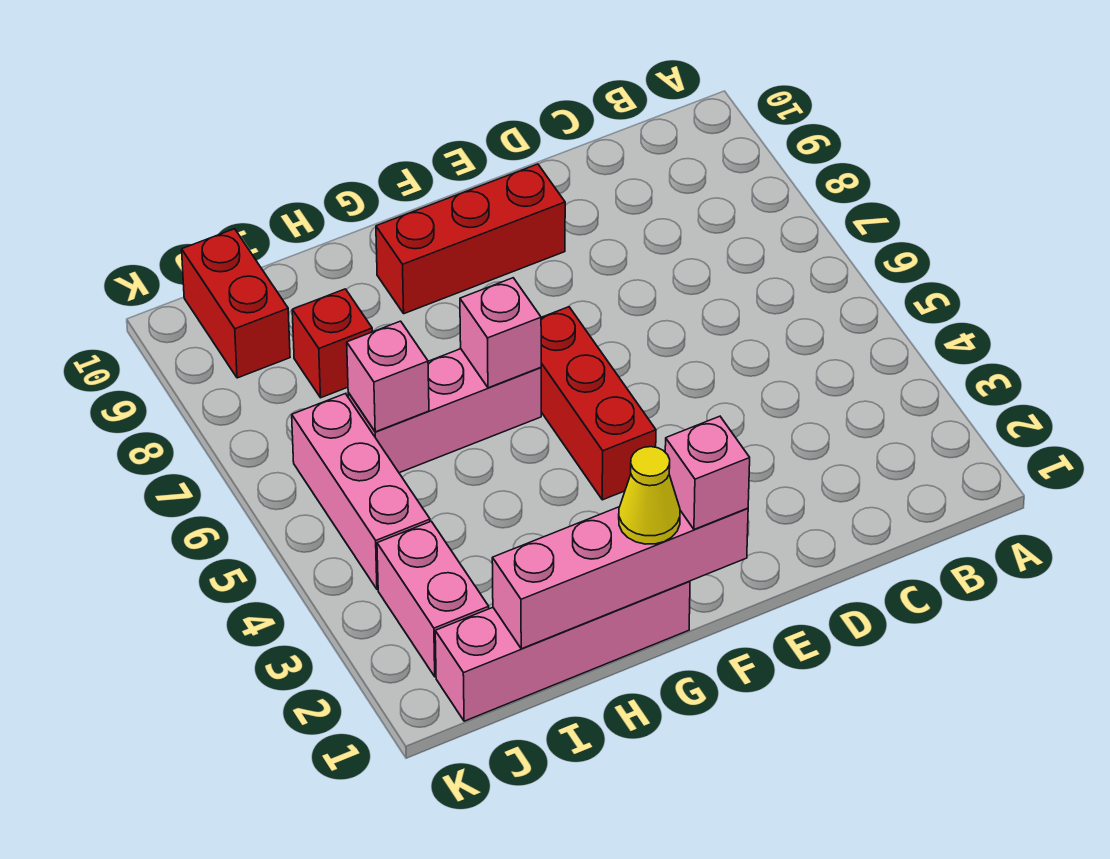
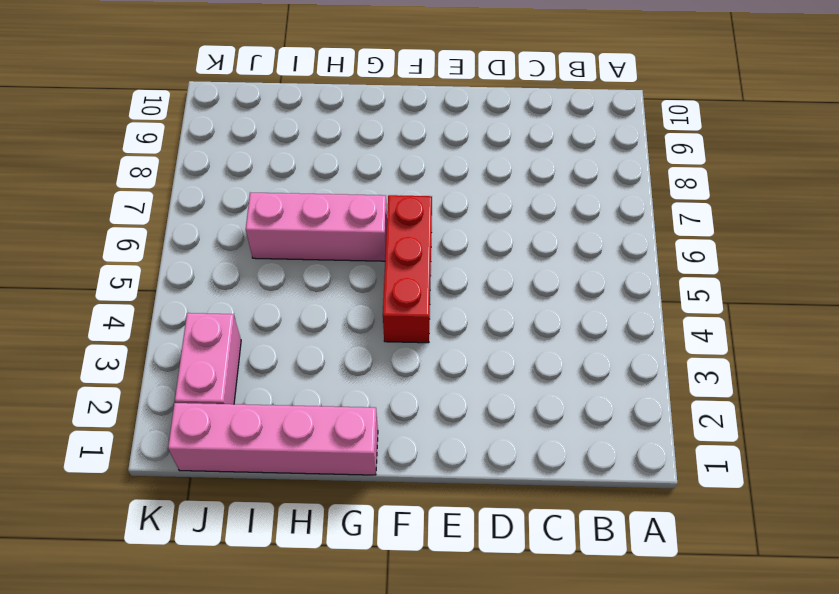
none -> red 1x3 brick [376,164,565,314]
none -> red 1x1 brick [292,289,372,398]
none -> pink 1x3 brick [292,394,430,589]

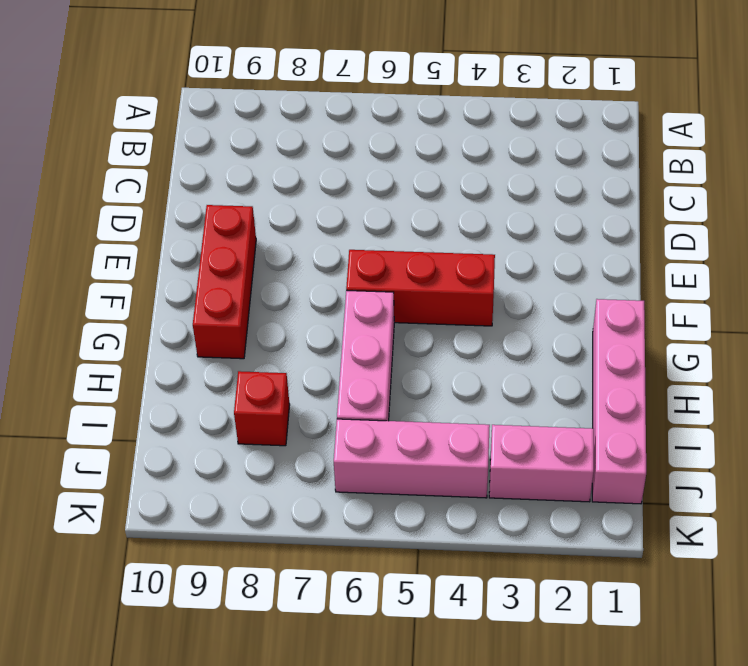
none -> red 1x2 brick [182,229,290,378]
none -> pink 1x4 brick [492,507,748,649]
none -> pink 1x1 brick [460,278,541,388]

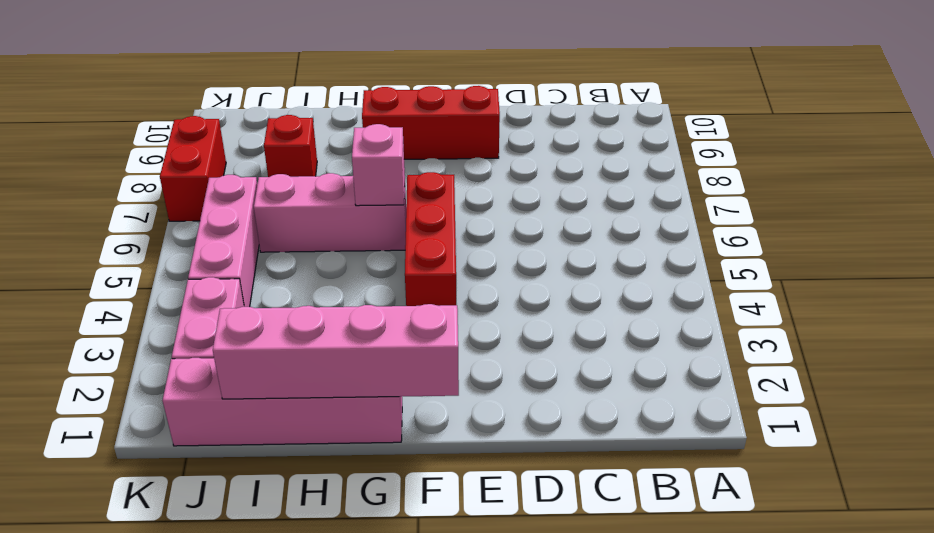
red 1x2 brick [160,116,226,221] -> red 1x2 brick moved to [182,229,290,378]
none -> pink 1x1 brick [347,321,429,432]
none -> pink 1x1 brick [665,416,750,529]
none -> yellow 1x1 cone [619,447,680,544]

